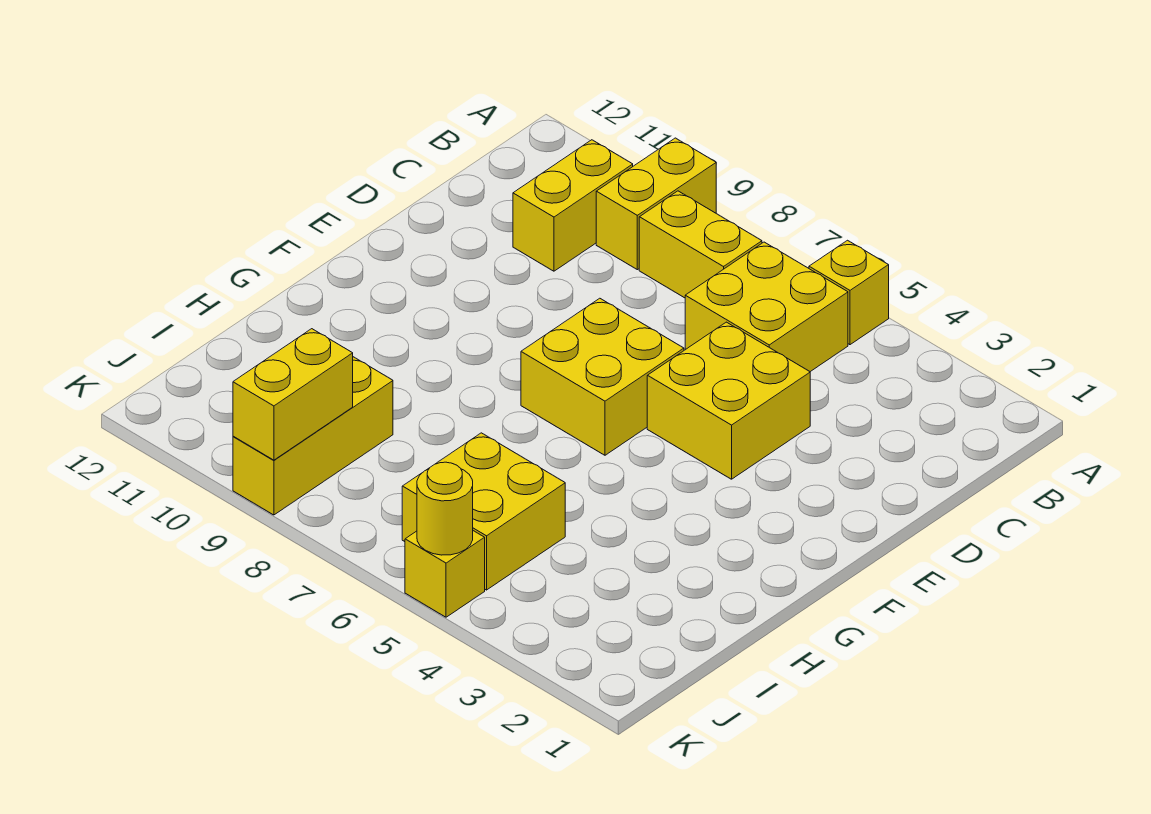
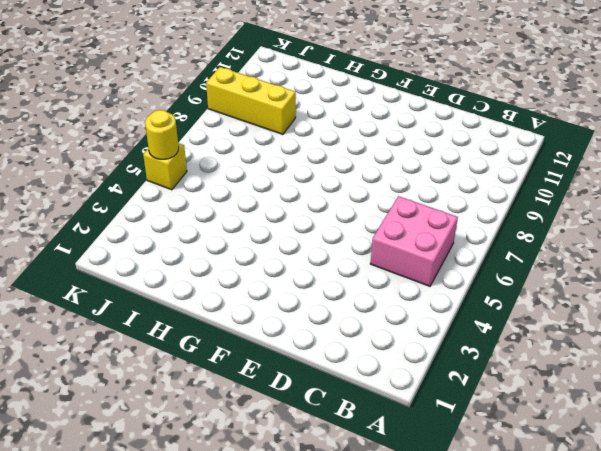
pink 2x2 brick [370,196,458,286] -> yellow 2x2 brick [685,242,848,372]
none -> yellow 1x1 brick [809,240,889,345]
none -> yellow 1x2 brick [596,138,716,270]
none -> yellow 1x2 brick [639,191,762,298]

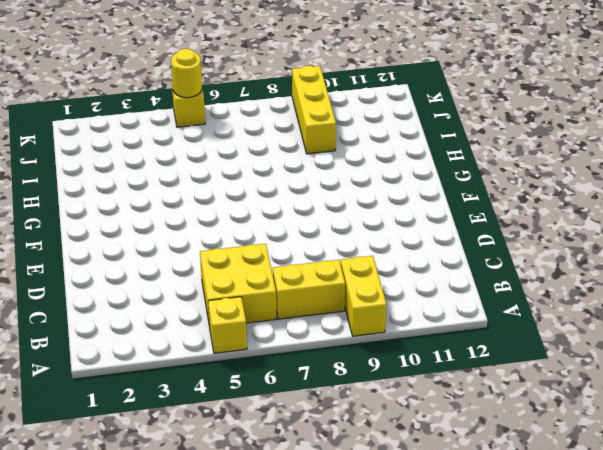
none -> yellow 1x2 brick [513,140,633,271]
none -> yellow 2x2 brick [647,322,810,479]
none -> yellow 2x2 brick [521,298,684,455]

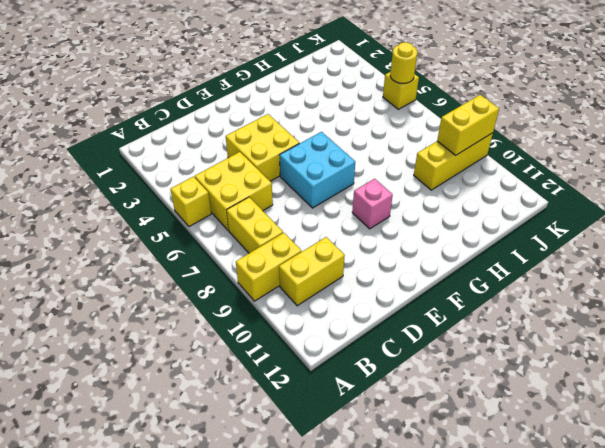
cyan 2x2 brick [280,132,355,208] -> yellow 2x2 brick [521,298,684,455]
pink 1x1 brick [352,179,393,229] -> none
none -> yellow 2x2 brick [402,433,565,590]

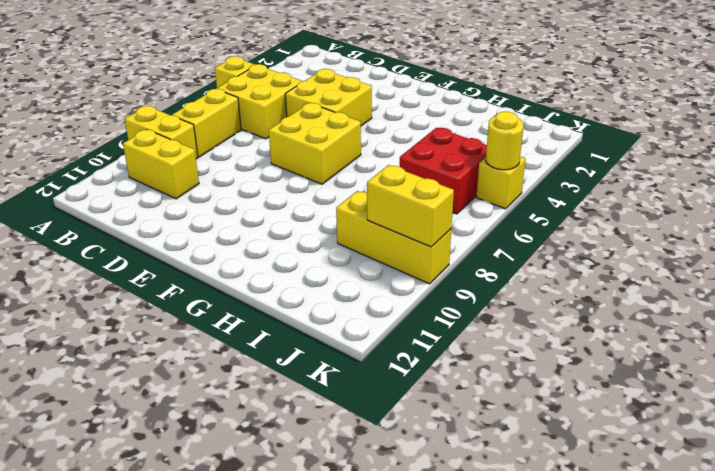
red 2x2 brick [400,128,487,214] -> yellow 2x2 brick [402,433,565,590]

